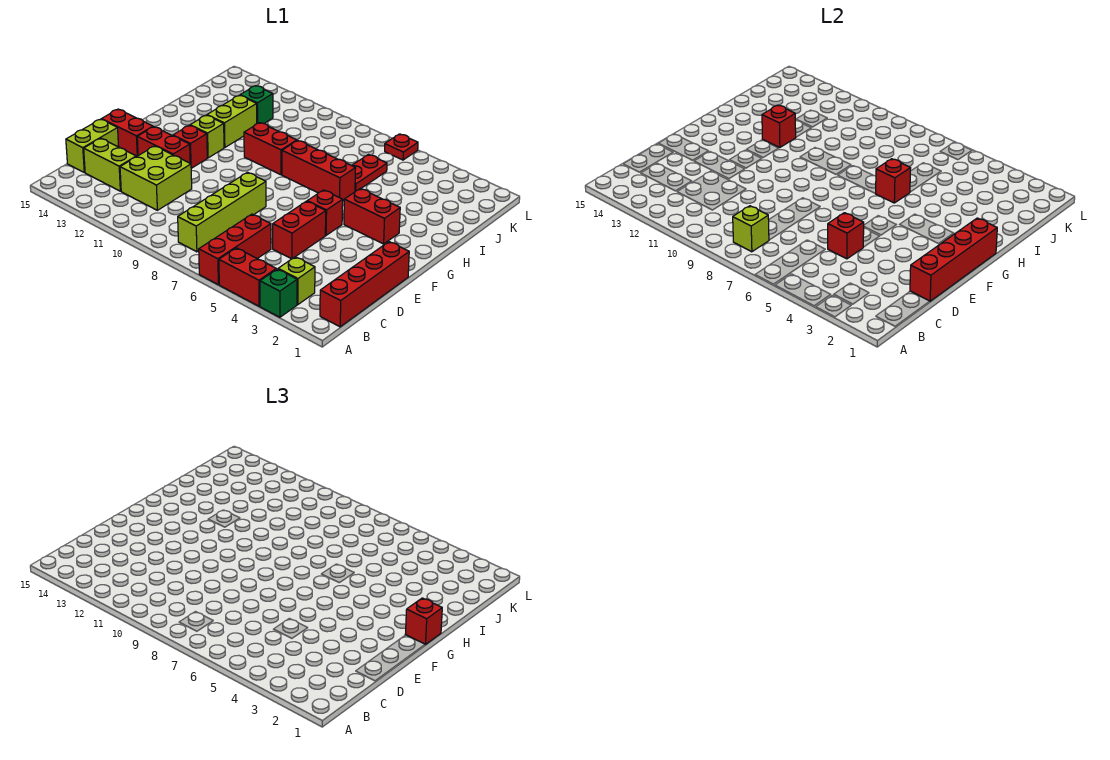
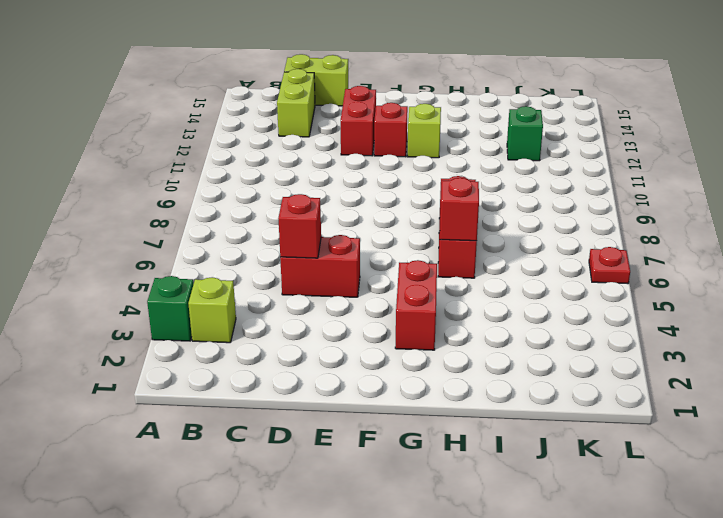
none -> red 1x2 brick [219,248,276,306]
none -> red 1x3 brick [199,214,271,285]
none -> red 1x4 brick [320,242,409,327]

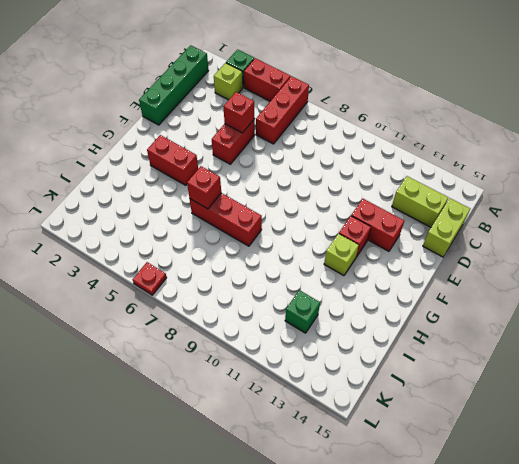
green 1x4 brick [139,45,209,125] -> red 1x4 brick [320,242,409,327]
none -> lime 1x4 brick [178,172,266,252]
none -> lime 2x2 brick [120,146,192,210]
none -> red 1x2 brick [101,109,153,157]

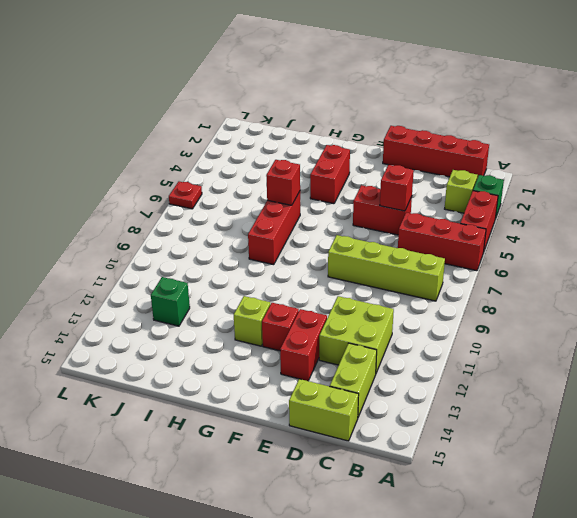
none -> red 1x2 brick [101,109,153,157]
none -> red 1x1 brick [307,190,343,235]
none -> red 1x2 brick [244,123,297,175]

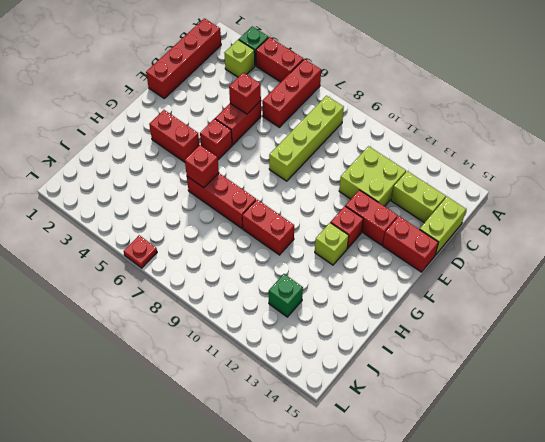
none -> lime 1x2 brick [207,95,257,148]
none -> red 1x2 plate [352,155,387,192]
none -> lime 1x1 brick [733,206,769,252]

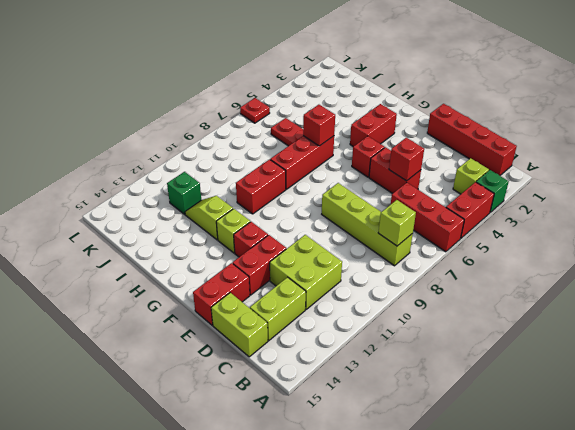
lime 1x2 slope [185,196,233,240] -> lime 1x2 brick [207,95,257,148]
none -> red 1x4 brick [910,218,997,301]
none -> red 1x1 brick [762,105,796,148]
none -> red 1x1 brick [405,598,442,644]

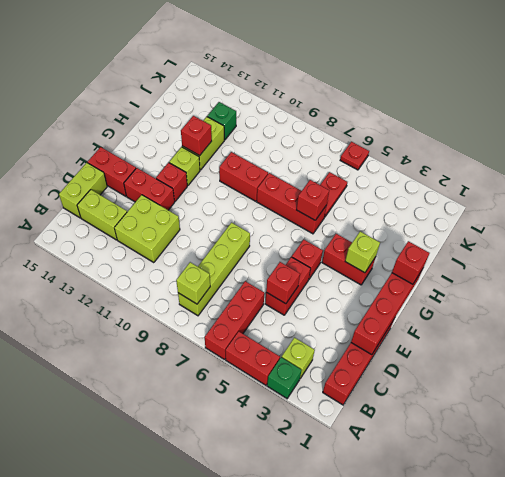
lime 1x1 brick [345,231,380,273] -> none

